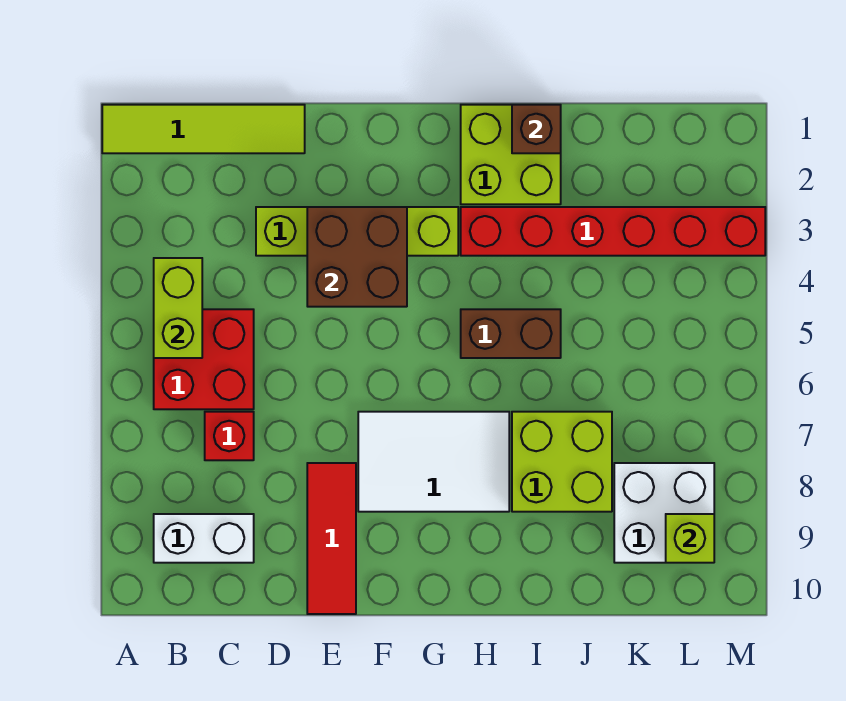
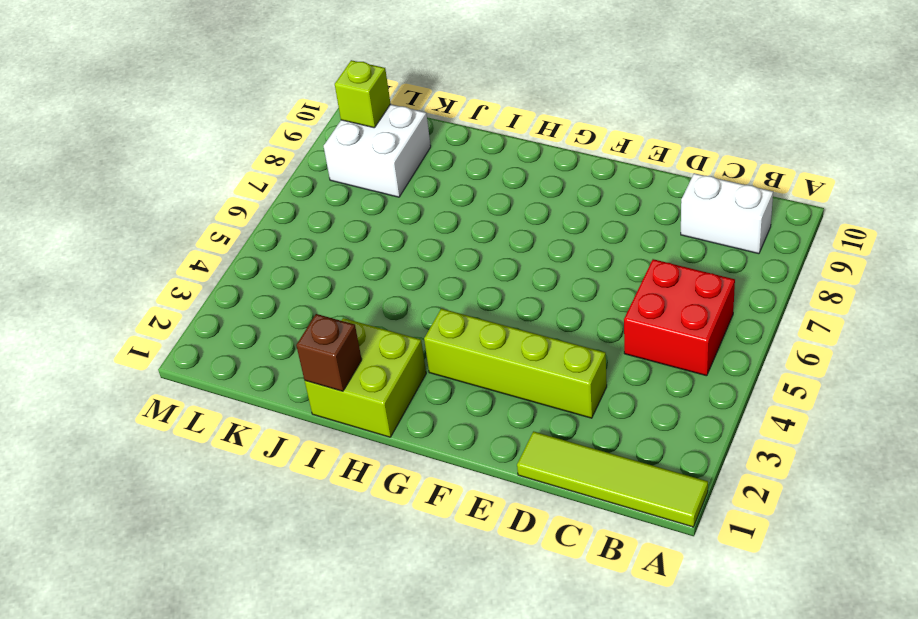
none -> red 1x1 brick [205,412,254,460]
none -> red 1x3 tile [307,463,356,614]
none -> white 2x3 tile [358,412,509,512]

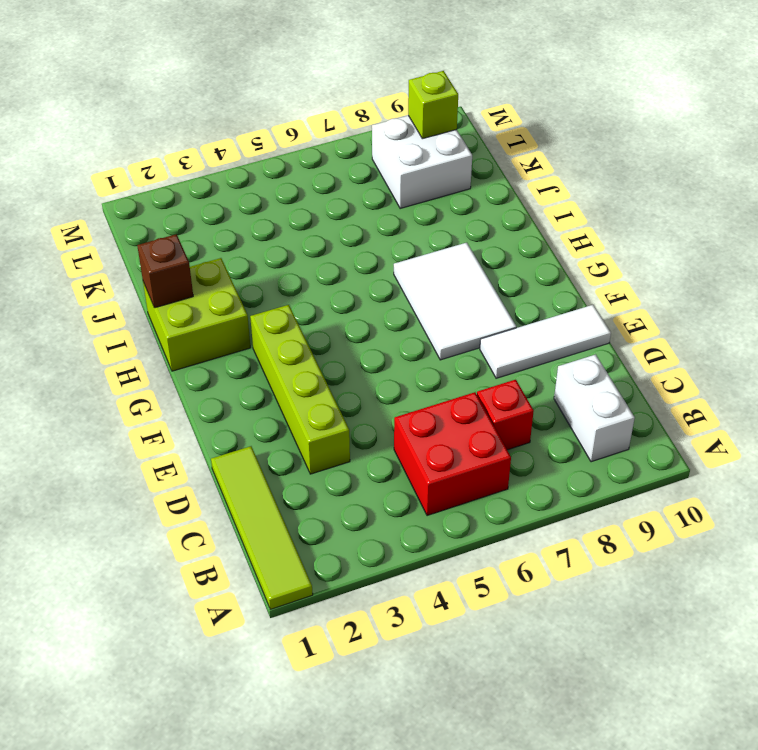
white 1x3 tile [480,305,611,378] -> red 1x3 tile [307,463,356,614]
none -> red 1x6 brick [461,207,765,256]
none -> brown 1x2 brick [461,309,561,358]
none -> lime 2x2 brick [512,412,612,512]

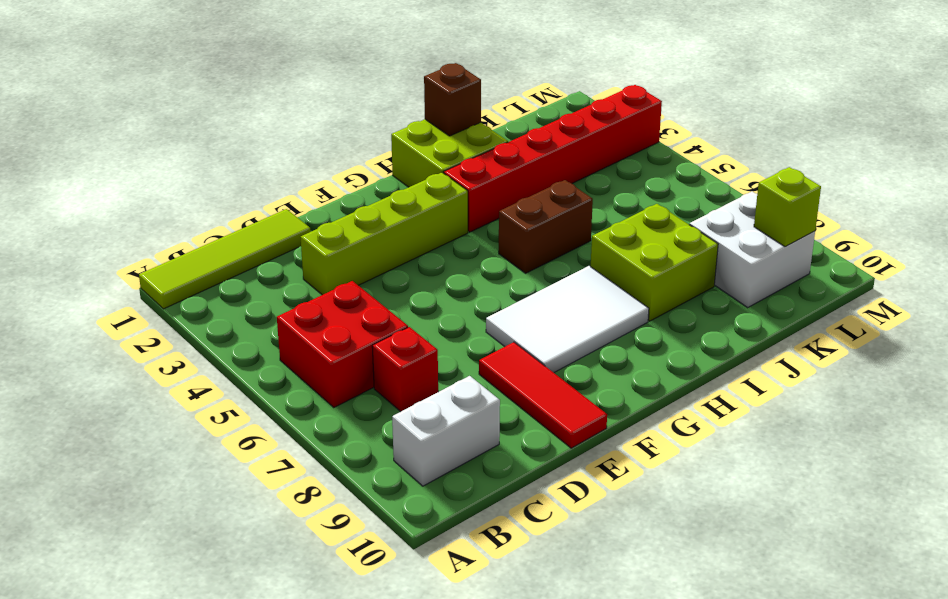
none -> lime 1x2 brick [154,258,202,358]
none -> brown 2x2 brick [307,207,407,307]

